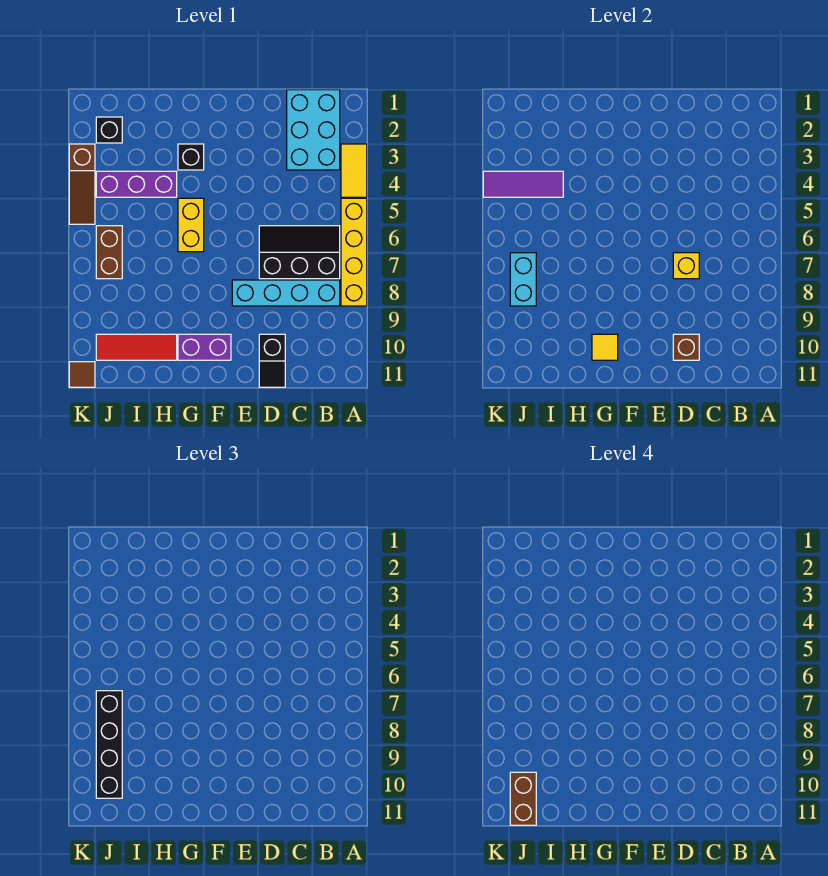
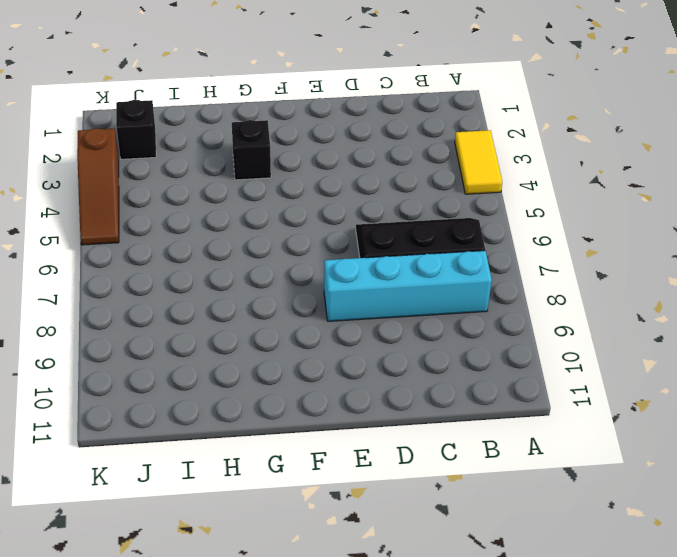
none -> yellow 1x4 brick [341,198,367,306]
none -> cyan 2x3 brick [287,90,340,170]
none -> black 1x2 slope [259,334,285,387]

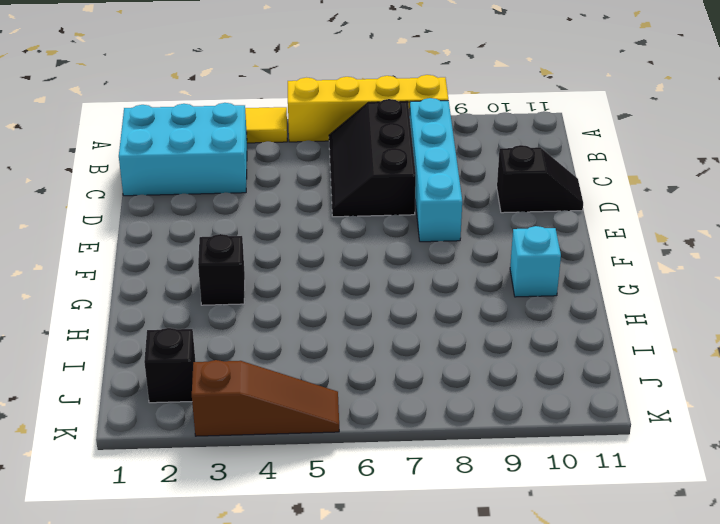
cyan 1x1 brick [510,226,561,297] -> purple 1x2 brick [178,334,231,360]
none -> yellow 1x2 brick [178,198,204,252]
none -> purple 1x3 brick [96,171,177,197]
none -> red 1x3 tile [96,334,177,360]

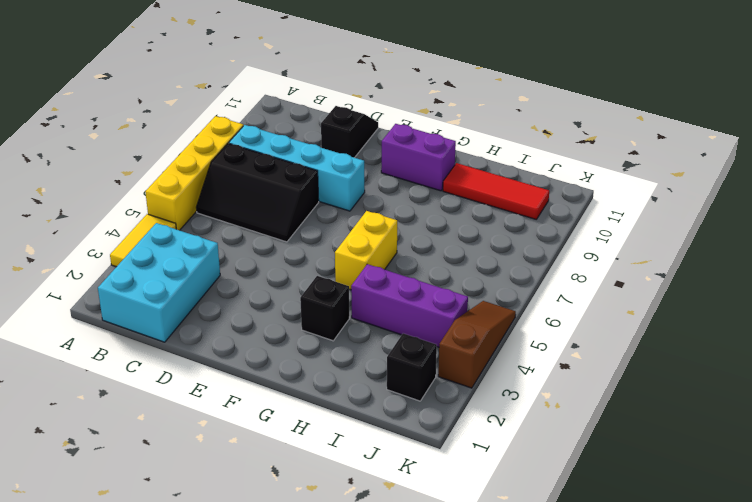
none -> brown 1x2 brick [96,226,122,279]
none -> brown 1x1 tile [69,362,95,387]
none -> yellow 1x1 brick [673,253,699,279]

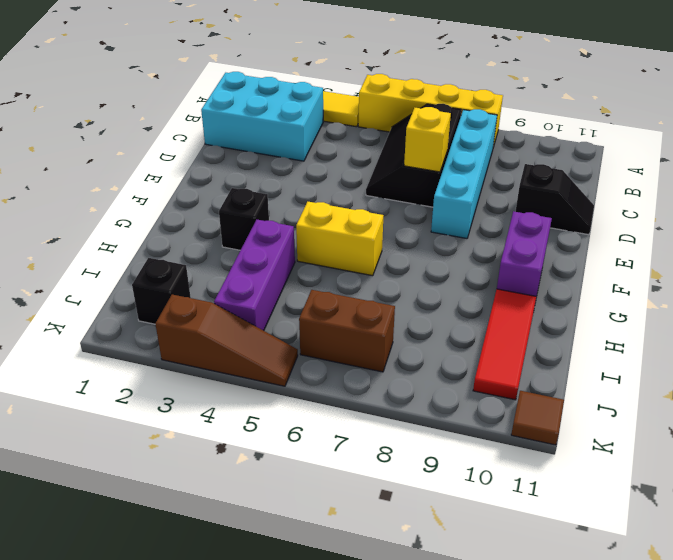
none -> brown 1x1 brick [673,334,699,360]
none -> yellow 1x1 tile [592,334,618,360]
none -> purple 1x3 tile [483,171,563,197]

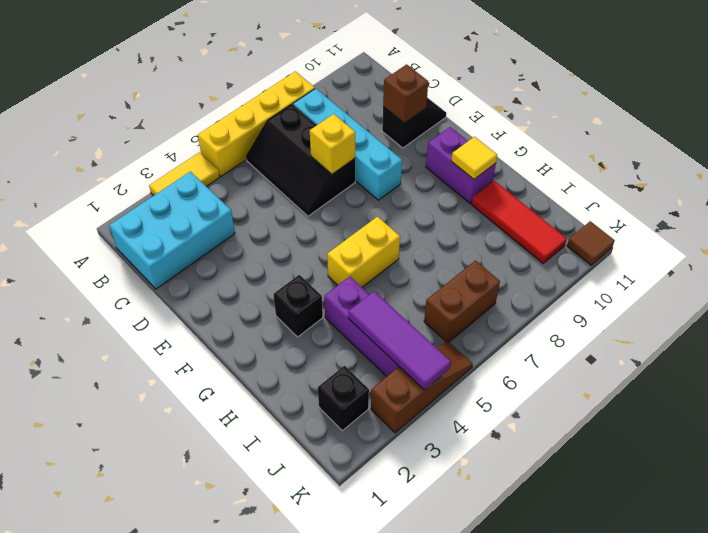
none -> cyan 1x2 brick [510,253,536,306]
none -> black 1x4 brick [96,691,122,798]
none -> brown 1x2 brick [510,772,536,825]

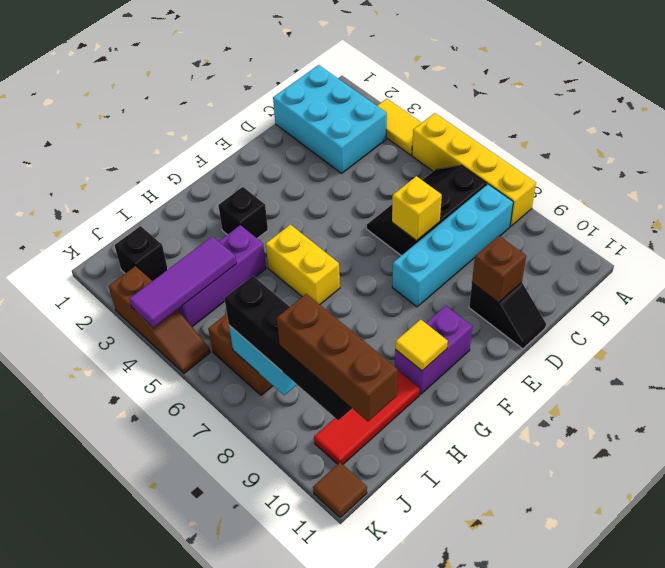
brown 1x3 brick [277,294,398,421] -> brown 1x2 brick [510,772,536,825]

